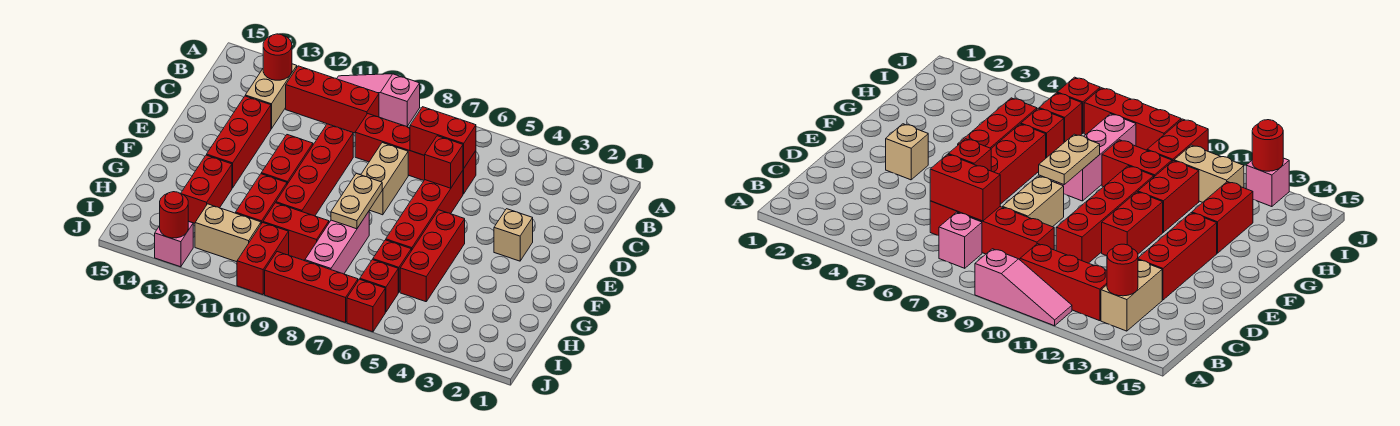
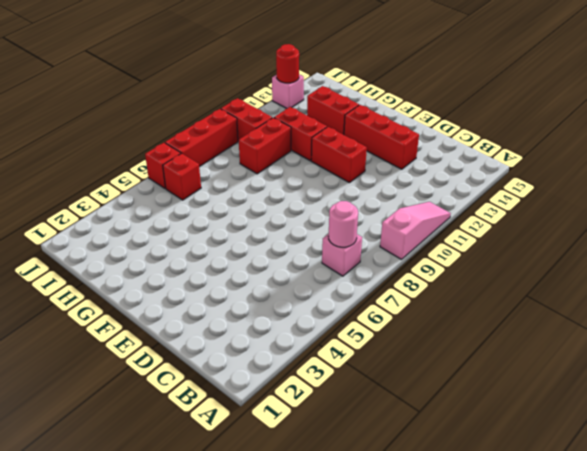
pink 1x1 round brick [329,201,358,247] -> none
none -> red 1x3 brick [286,66,379,133]
none -> tan 1x2 brick [245,64,297,129]
none -> red 1x4 brick [355,114,476,194]

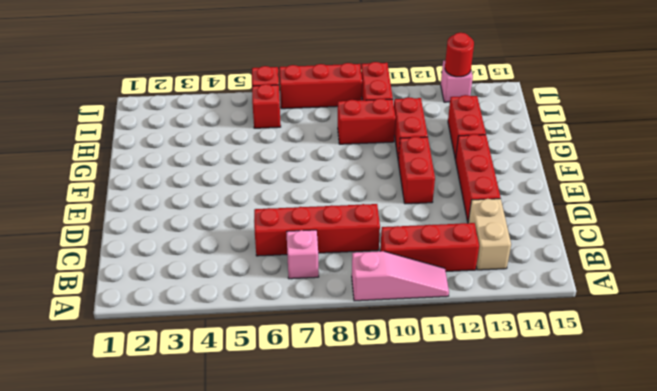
none -> red 1x4 brick [386,171,463,251]
none -> tan 1x2 brick [361,143,408,215]
none -> red 1x4 brick [276,124,353,216]

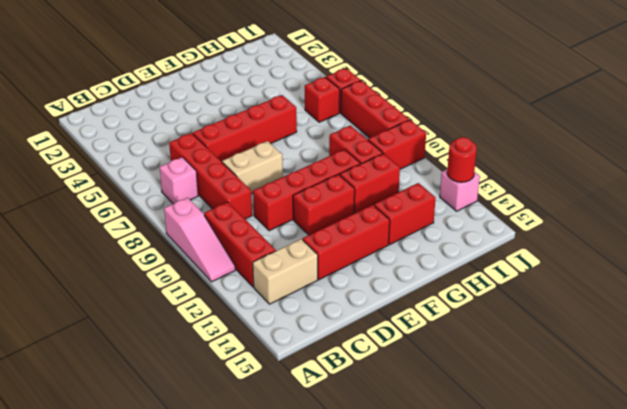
none -> tan 1x1 brick [494,209,533,261]
none -> red 1x3 brick [400,210,465,302]
none -> pink 1x3 brick [305,212,369,274]

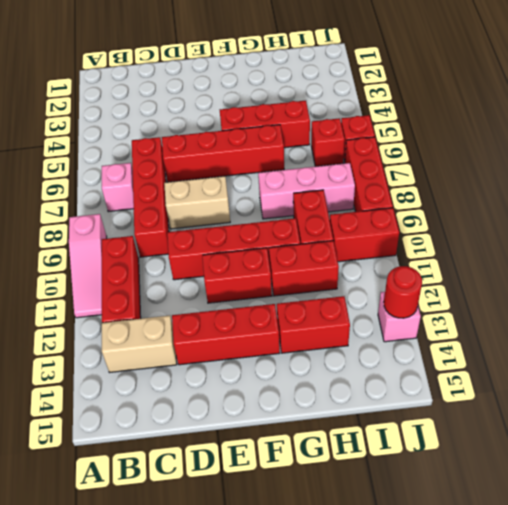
none -> tan 1x1 brick [494,209,533,261]
none -> red 1x1 brick [373,240,411,292]
none -> tan 1x2 brick [195,204,261,262]

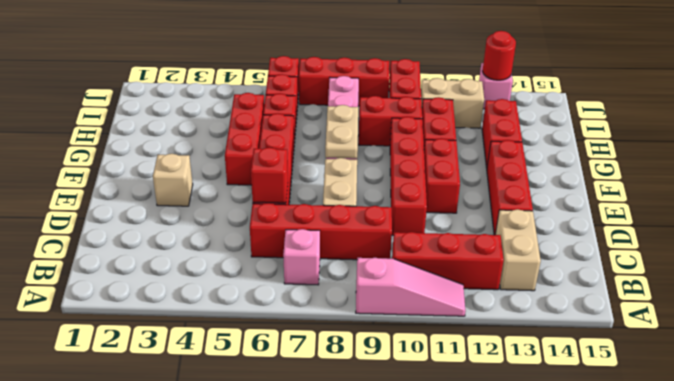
none -> red 1x1 round brick [263,34,292,80]
none -> red 1x2 brick [410,107,476,169]

